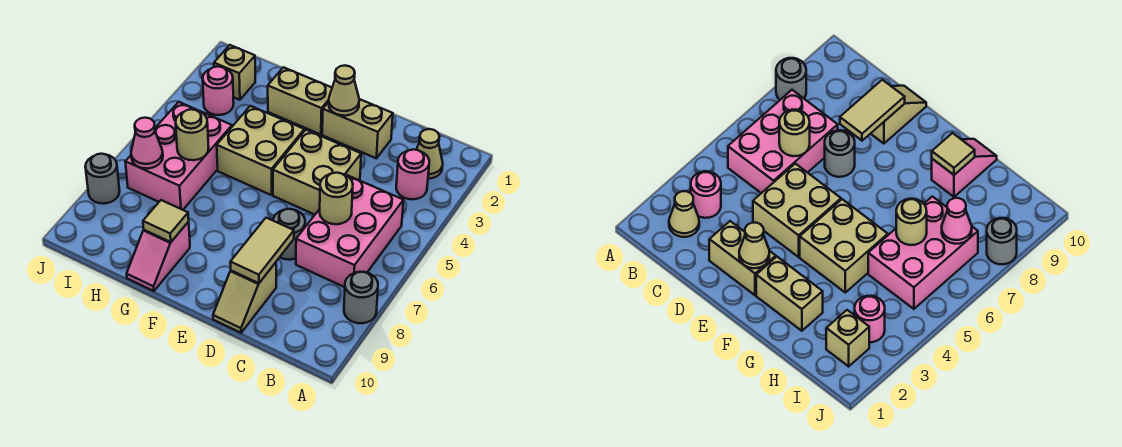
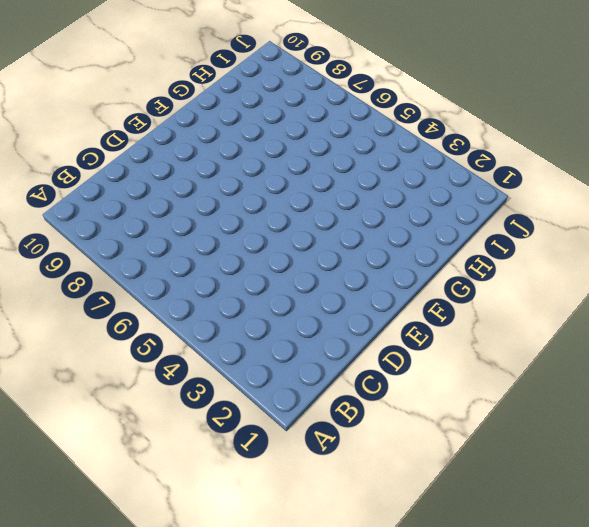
none -> grey 1x1 round brick [344,272,378,323]
none -> tan 1x1 cone [417,129,443,179]
none -> pink 1x1 round brick [396,149,429,199]

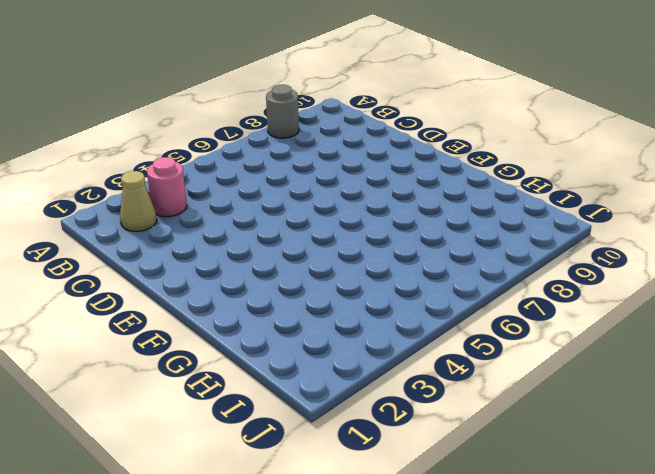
none -> pink 2x3 brick [296,175,403,287]
none -> tan 1x2 brick [322,99,393,158]
none -> tan 2x2 brick [273,130,361,215]

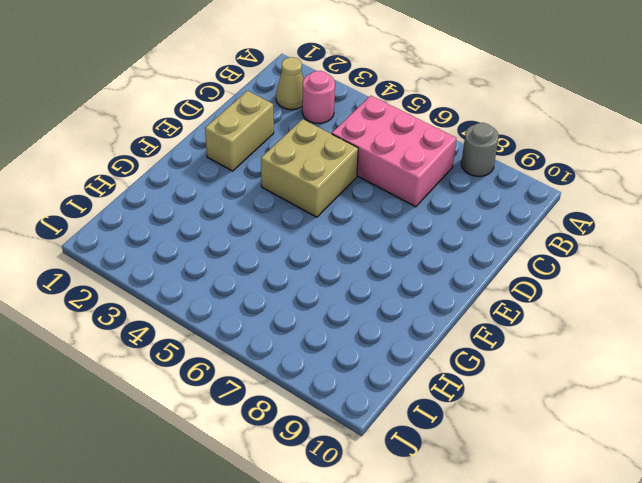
none -> grey 1x1 round brick [273,209,305,260]
none -> tan 1x2 slope [213,263,276,333]
none -> tan 1x2 brick [268,67,332,135]

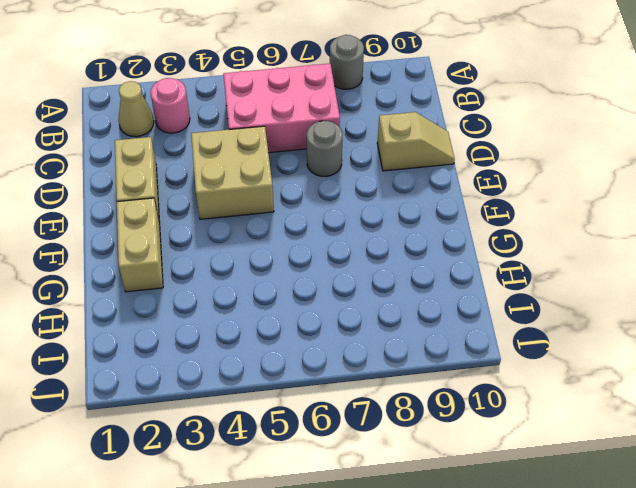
none -> tan 2x2 brick [217,106,304,195]
none -> pink 1x2 slope [127,222,190,291]
none -> pink 2x3 brick [125,102,232,210]

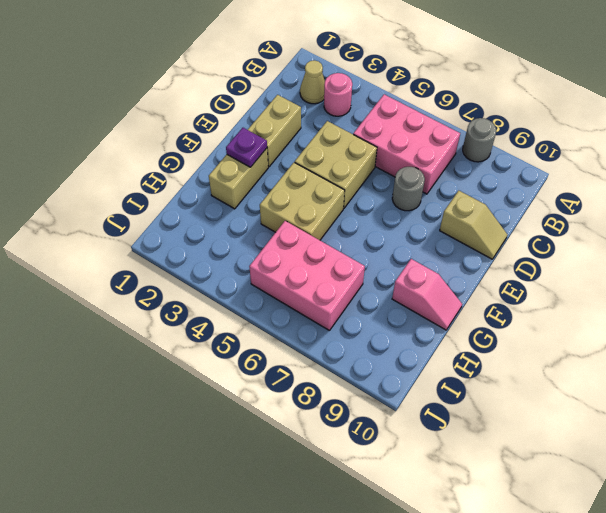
purple 1x1 plate [226,128,267,167] -> none
none -> tan 1x1 brick [214,45,255,100]
none -> pink 1x1 round brick [203,66,234,115]
none -> grey 1x1 round brick [85,154,120,204]

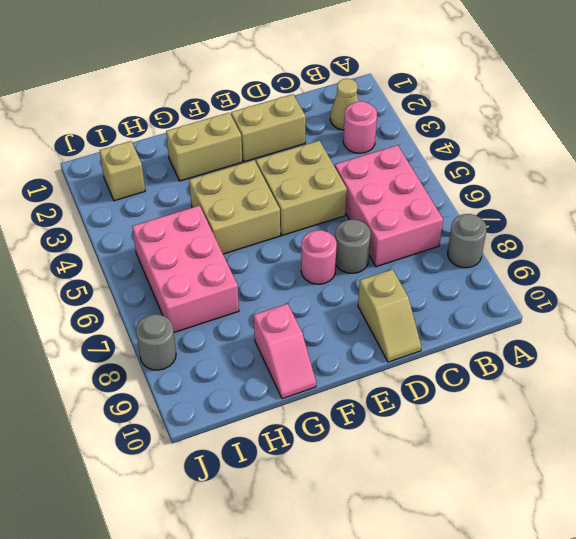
pink 1x1 round brick [301,230,337,284] -> pink 1x1 round brick moved to [203,66,234,115]
none -> tan 1x1 round brick [320,173,353,224]
none -> tan 1x2 tile [230,218,294,283]
none -> tan 1x1 cone [329,66,359,116]

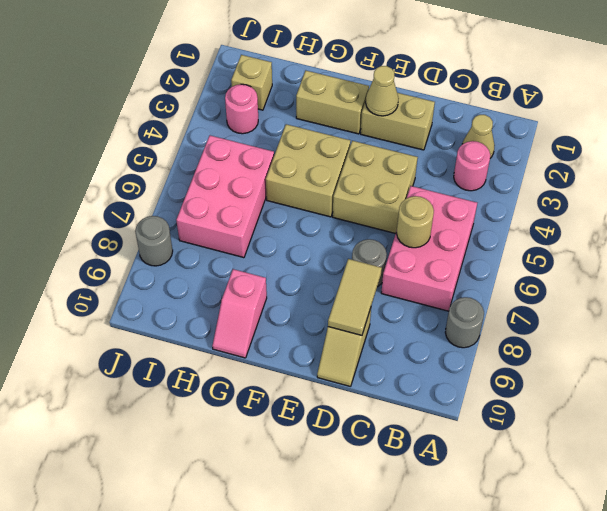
none -> tan 1x1 tile [143,200,189,242]
none -> tan 1x1 round brick [176,109,209,160]
none -> pink 1x1 cone [131,118,163,169]

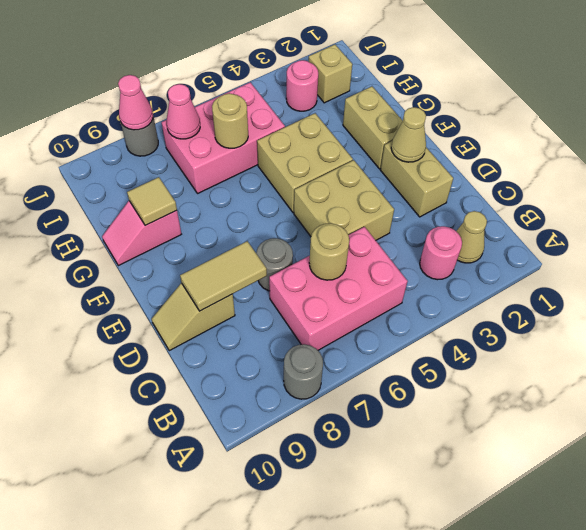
pink 1x1 cone [118,75,153,130] -> none

